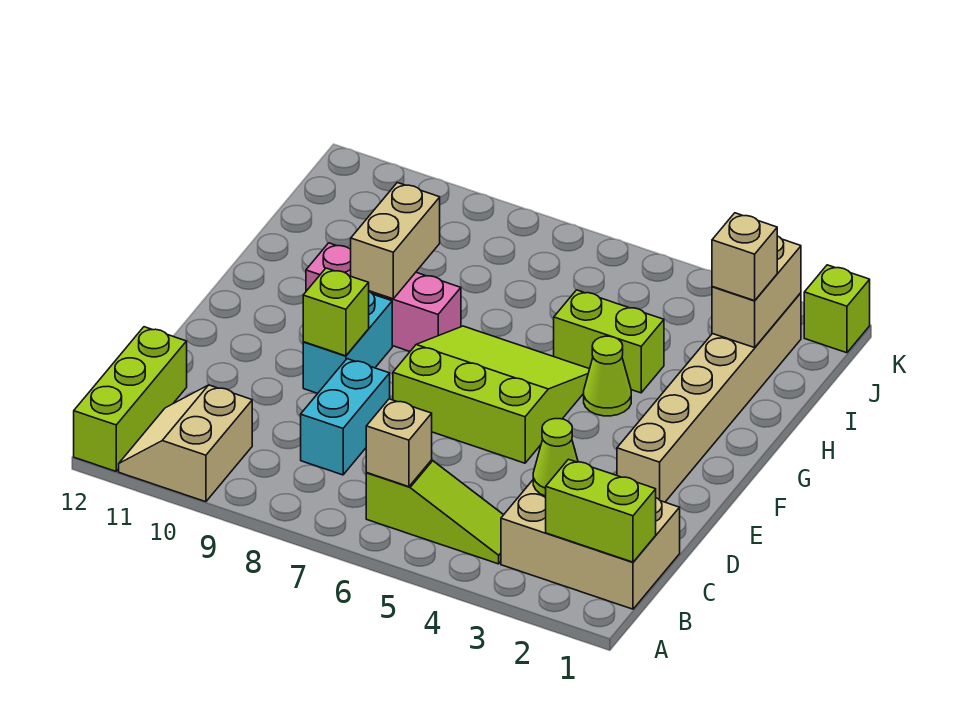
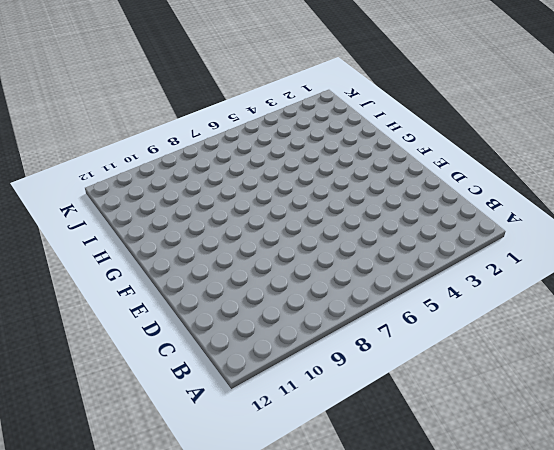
none -> tan 2x2 slope [119,385,252,502]
none -> lime 1x3 brick [74,327,187,471]
none -> tan 2x3 brick [501,480,680,609]

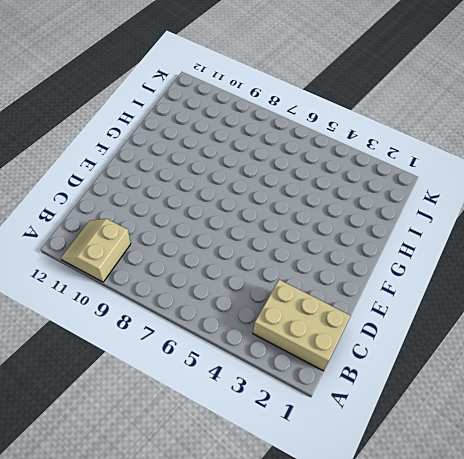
none -> lime 1x3 brick [74,327,187,471]
none -> lime 1x3 slope [366,460,503,564]
none -> cyan 1x2 brick [301,359,390,475]

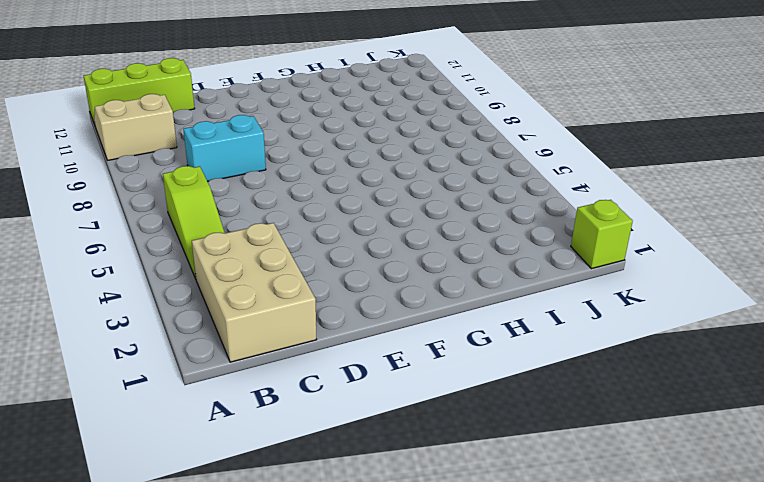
none -> tan 1x6 brick [617,293,801,502]
none -> lime 3x3 slope [393,326,589,463]
none -> cyan 1x2 brick [303,292,392,393]

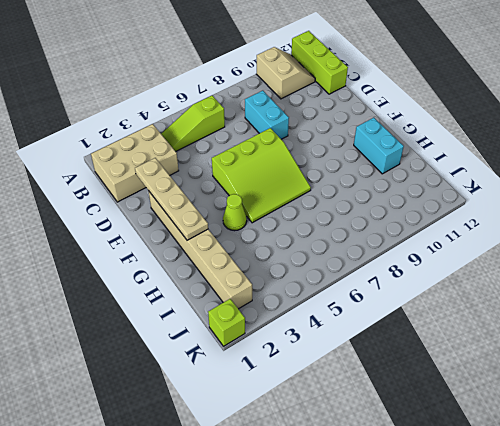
tan 1x4 plate [135,158,208,240] -> none
cyan 1x2 brick [354,118,404,174] -> cyan 1x2 brick moved to [303,292,392,393]
none -> pink 1x3 brick [306,243,461,351]
none -> lime 1x2 brick [554,290,664,393]
none -> lime 1x2 brick [546,459,656,562]

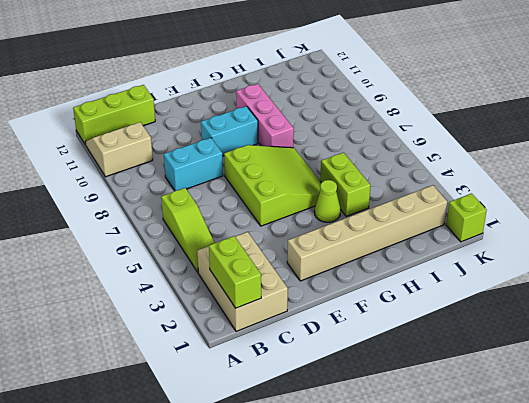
none -> tan 1x1 brick [366,399,432,487]
none -> lime 1x1 cone [533,419,578,496]
none -> lime 1x1 brick [303,268,369,356]

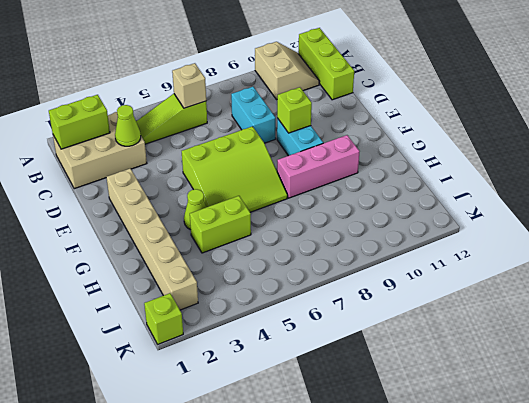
none -> tan 1x2 brick [351,183,440,299]
none -> tan 1x2 brick [712,236,801,348]
none -> tan 1x1 brick [712,213,777,301]

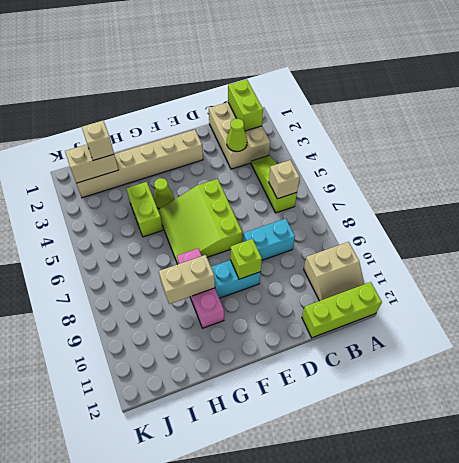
none -> lime 1x1 brick [804,265,870,353]

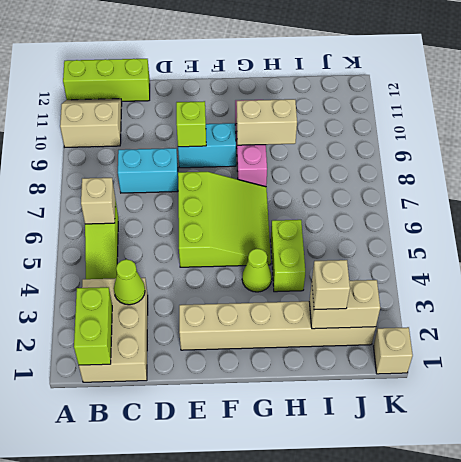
tan 1x1 brick [373,327,413,374] -> lime 1x1 brick [804,265,870,353]

